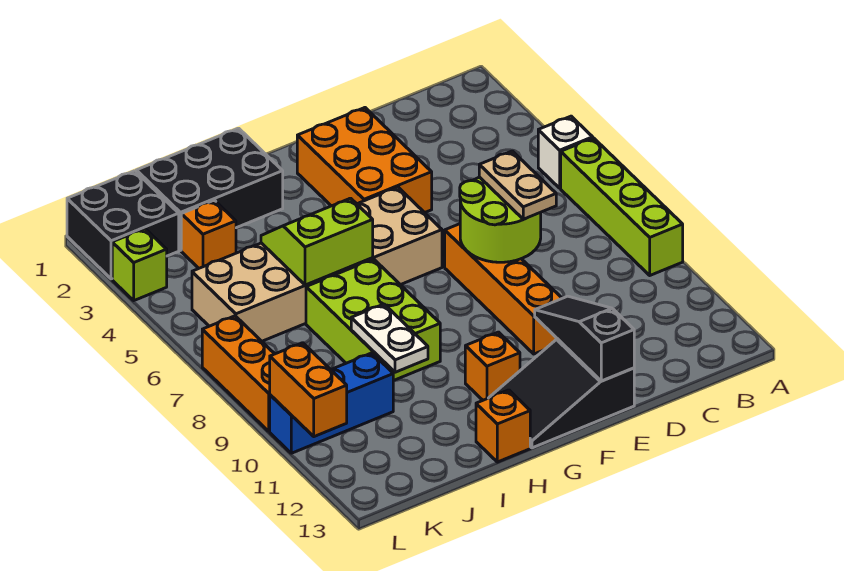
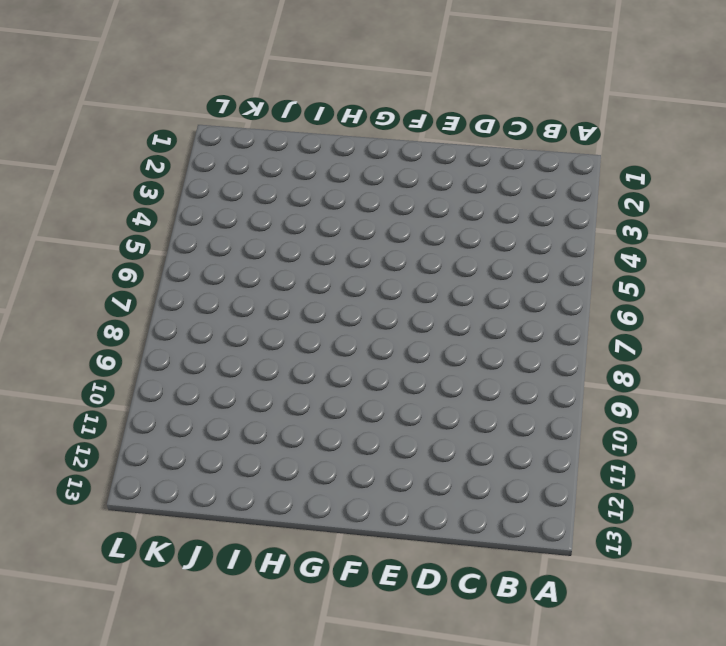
none -> white 1x1 brick [538,116,593,188]
none -> lime 1x4 brick [561,138,683,275]
none -> orange 2x3 brick [297,108,432,213]

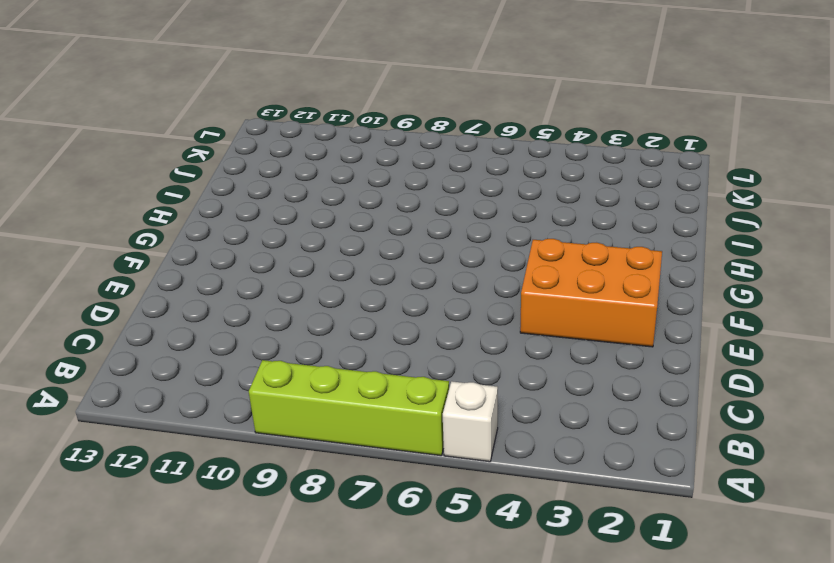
none -> orange 1x4 brick [445,224,562,354]
none -> black 2x3 slope [489,339,634,448]
none -> tan 2x6 brick [192,187,442,341]

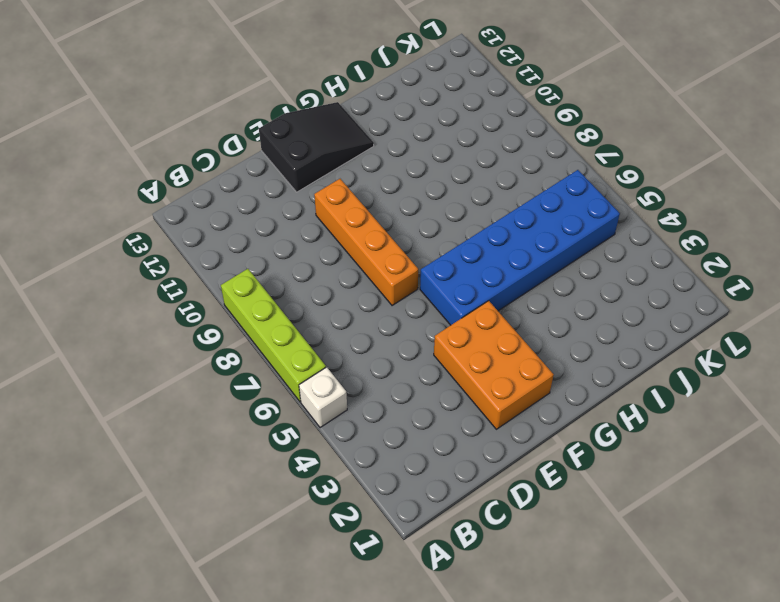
blue 2x6 brick [420,170,620,325] -> tan 2x6 brick [192,187,442,341]
none -> orange 1x1 brick [465,332,520,400]
none -> black 2x3 brick [136,128,283,250]
none -> lime 2x3 brick [306,259,440,381]

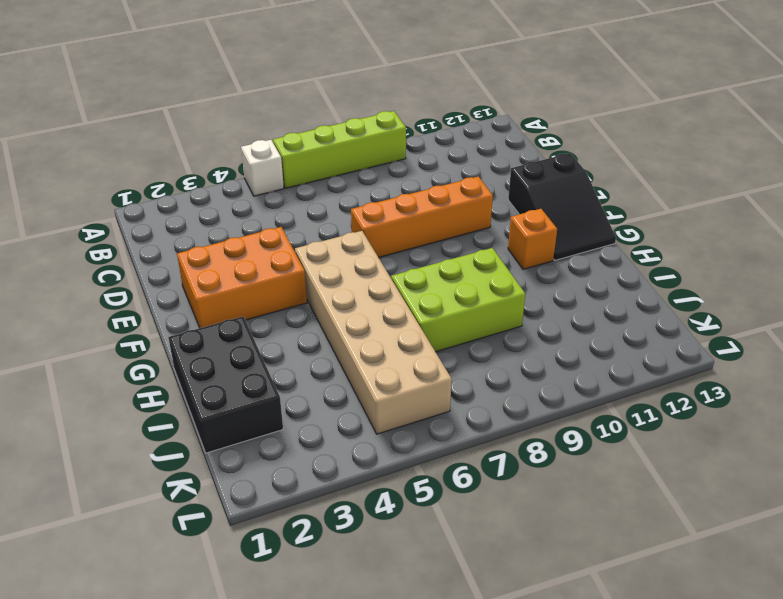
none -> orange 1x1 brick [476,390,530,462]
none -> orange 1x1 brick [181,200,236,268]
none -> blue 1x3 brick [270,353,393,453]

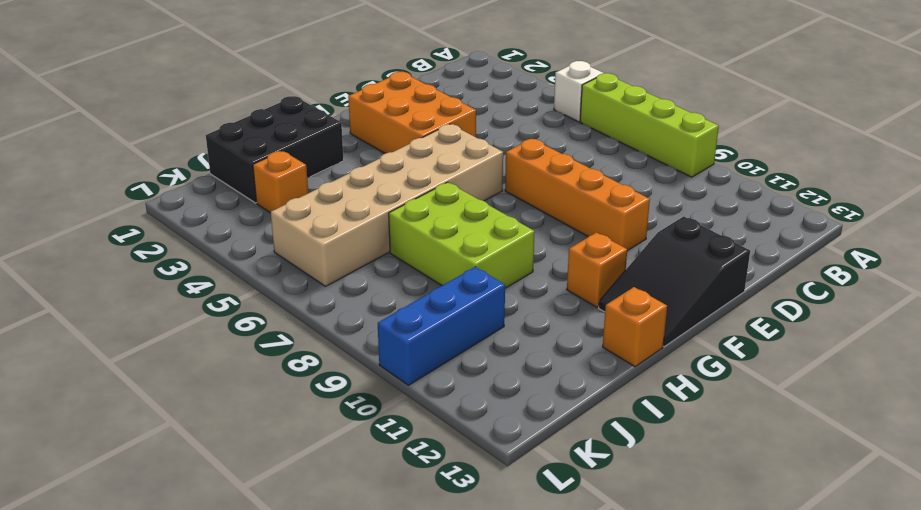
none -> black 2x2 brick [67,171,179,279]
none -> lime 1x1 brick [112,229,167,300]
none -> orange 1x3 brick [202,316,274,431]

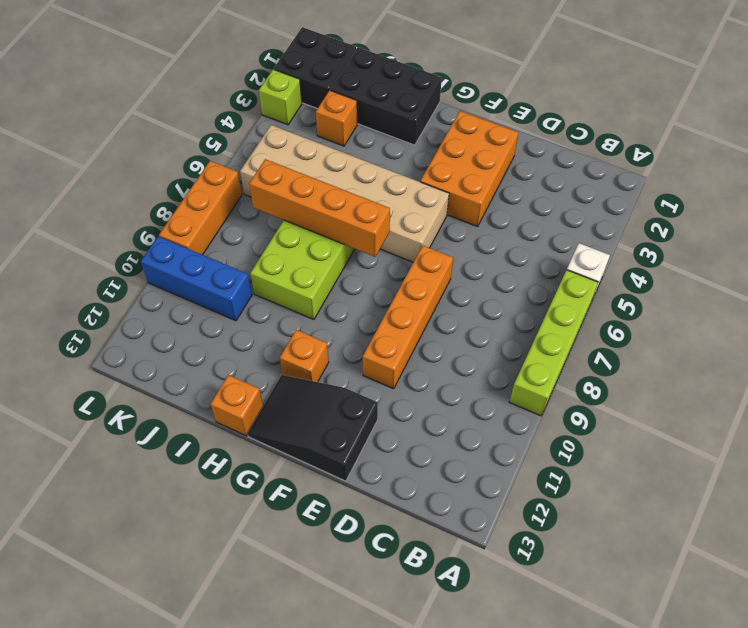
orange 1x4 brick [249,159,390,257] -> none
none -> lime 2x2 round brick [460,177,541,262]
none -> black 1x3 slope [535,296,634,381]
none -> lime 2x2 slope [261,198,373,285]

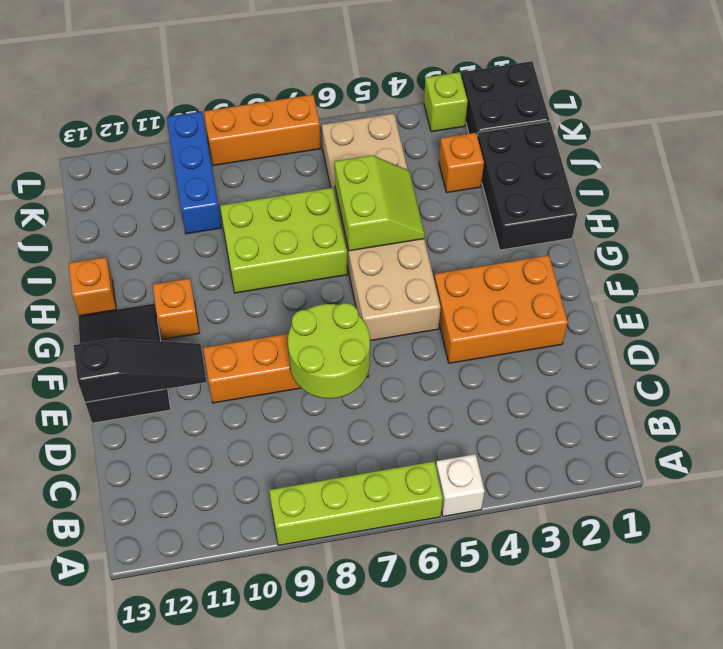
none -> white 1x2 plate [351,304,428,372]
none -> orange 1x2 brick [270,343,347,437]
none -> tan 1x2 plate [479,151,556,219]

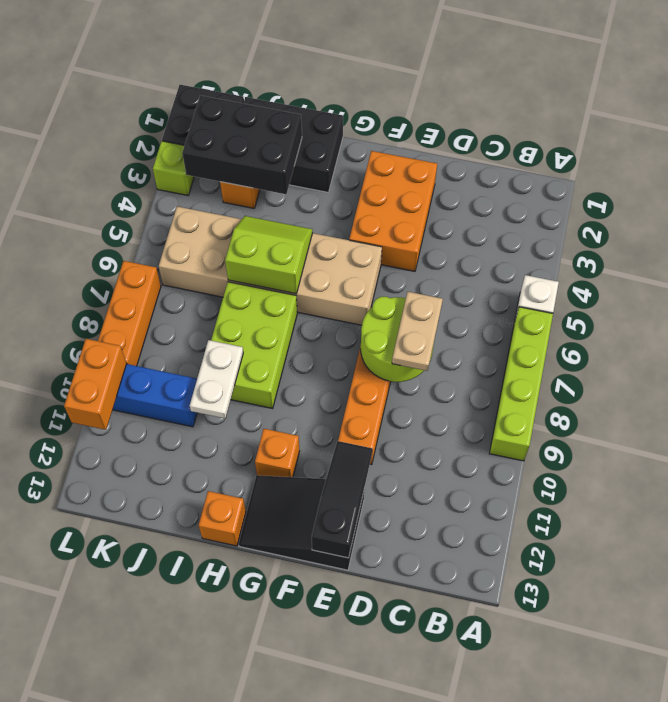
black 2x3 brick [182,95,302,194] -> none

